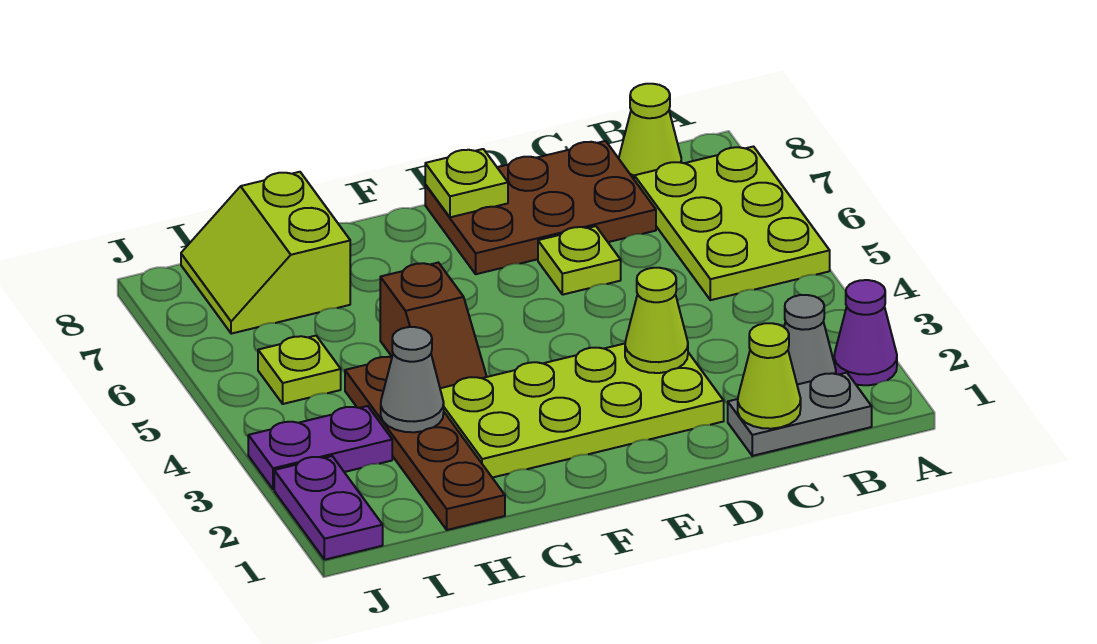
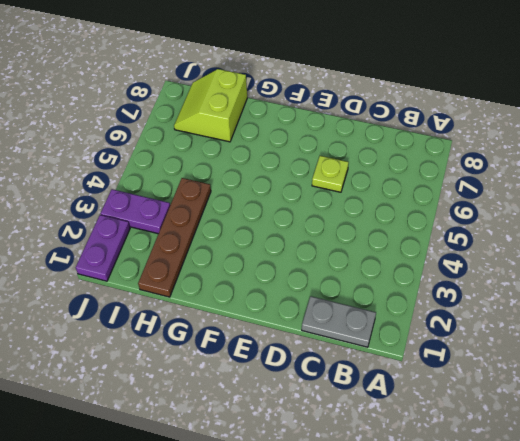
none -> purple 1x1 cone [834,280,897,385]
none -> lime 2x3 plate [634,147,830,300]
none -> grey 1x1 cone [784,295,836,385]

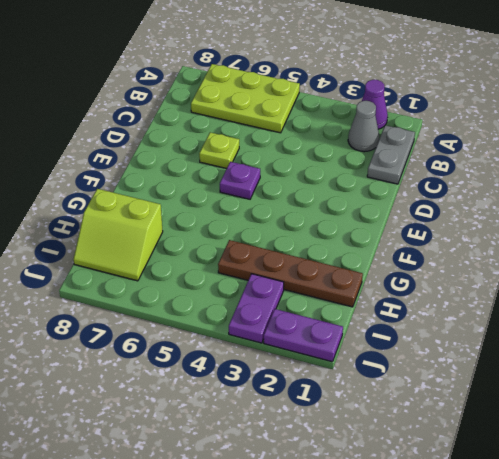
purple 1x1 plate [220,162,260,199] -> none
none -> lime 1x1 cone [619,84,681,179]
none -> brown 2x3 plate [425,141,656,274]
none -> lime 2x4 plate [440,344,724,478]

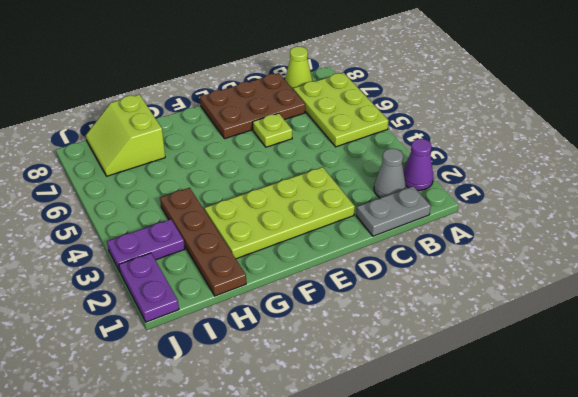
none -> brown 1x2 slope [380,263,487,388]
none -> lime 1x1 plate [258,336,341,404]
none -> lime 1x1 cone [738,323,801,429]

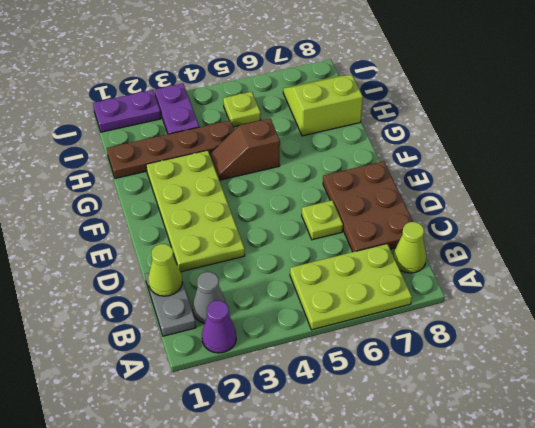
none -> lime 1x1 cone [625,268,688,373]
none -> lime 1x1 plate [425,149,508,217]
none -> grey 1x1 cone [381,327,444,432]

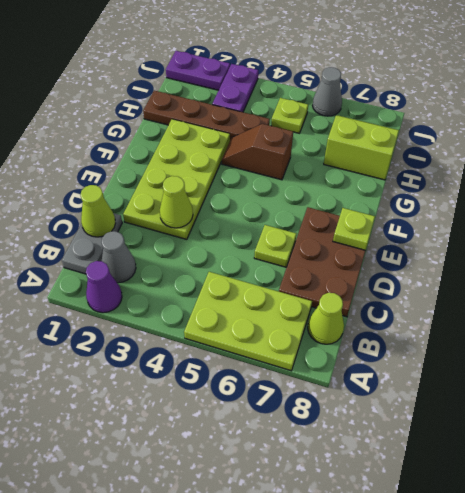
grey 1x1 cone [312,67,342,116] -> grey 1x1 cone moved to [381,327,444,432]

